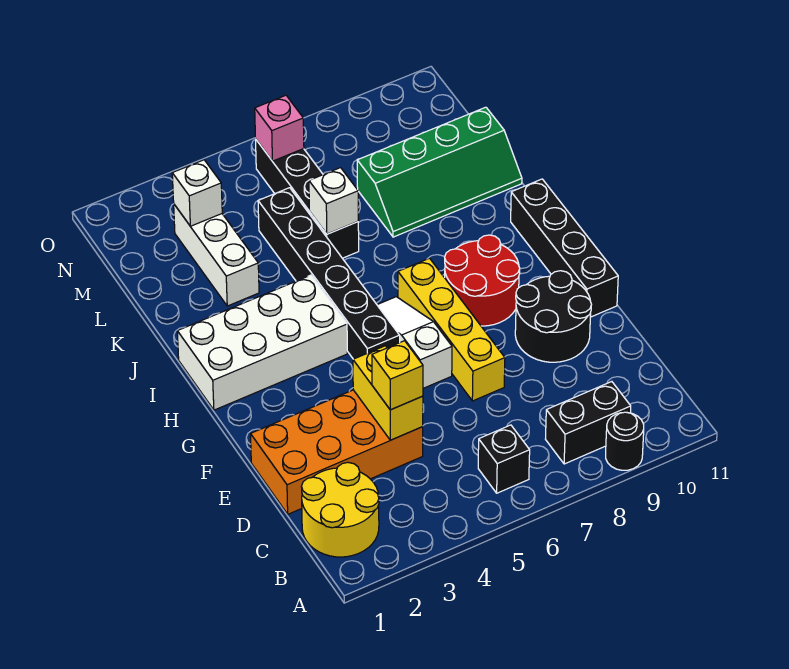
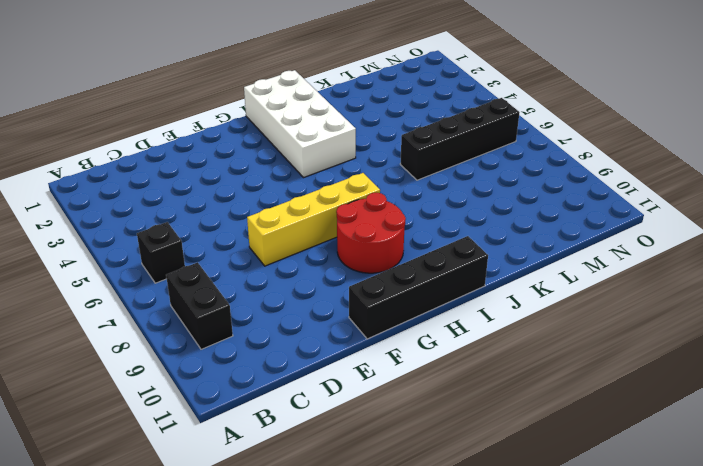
none -> black 1x1 round brick [606,412,644,470]
none -> yellow 2x2 round brick [302,463,379,557]
none -> orange 2x4 brick [251,390,423,514]

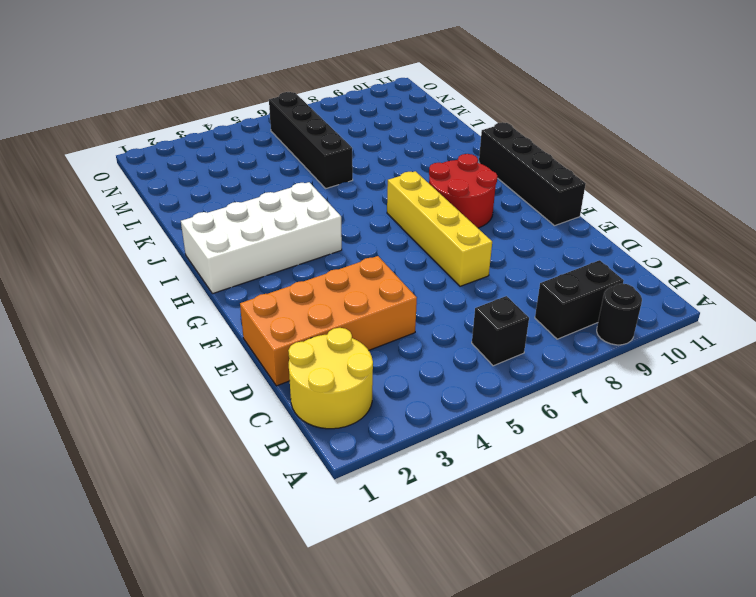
none -> black 2x2 round brick [515,271,592,362]
none -> white 1x3 slope [377,297,452,388]
none -> black 1x6 brick [258,188,400,359]

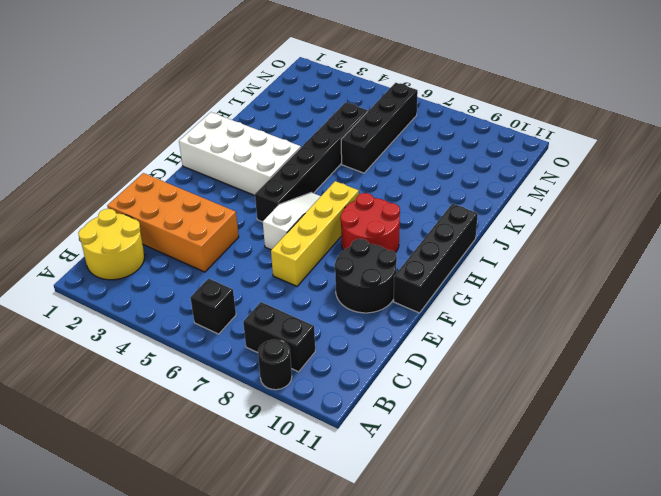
none -> white 1x3 brick [174,205,259,306]
none -> green 2x4 slope [357,107,522,237]
none -> yellow 1x2 brick [353,346,423,440]

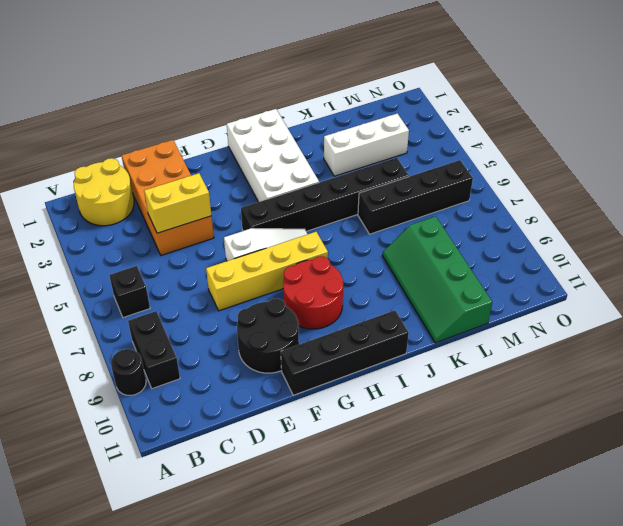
none -> white 1x1 brick [309,168,358,234]
none -> white 1x1 brick [172,160,222,226]
none -> pink 1x1 brick [255,95,304,161]

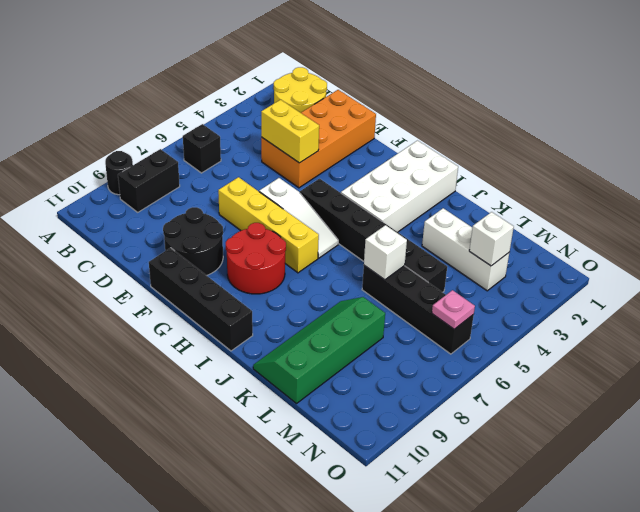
pink 1x1 plate [432,290,475,329] -> pink 1x1 brick [255,95,304,161]
none -> yellow 1x1 brick [372,341,423,410]

